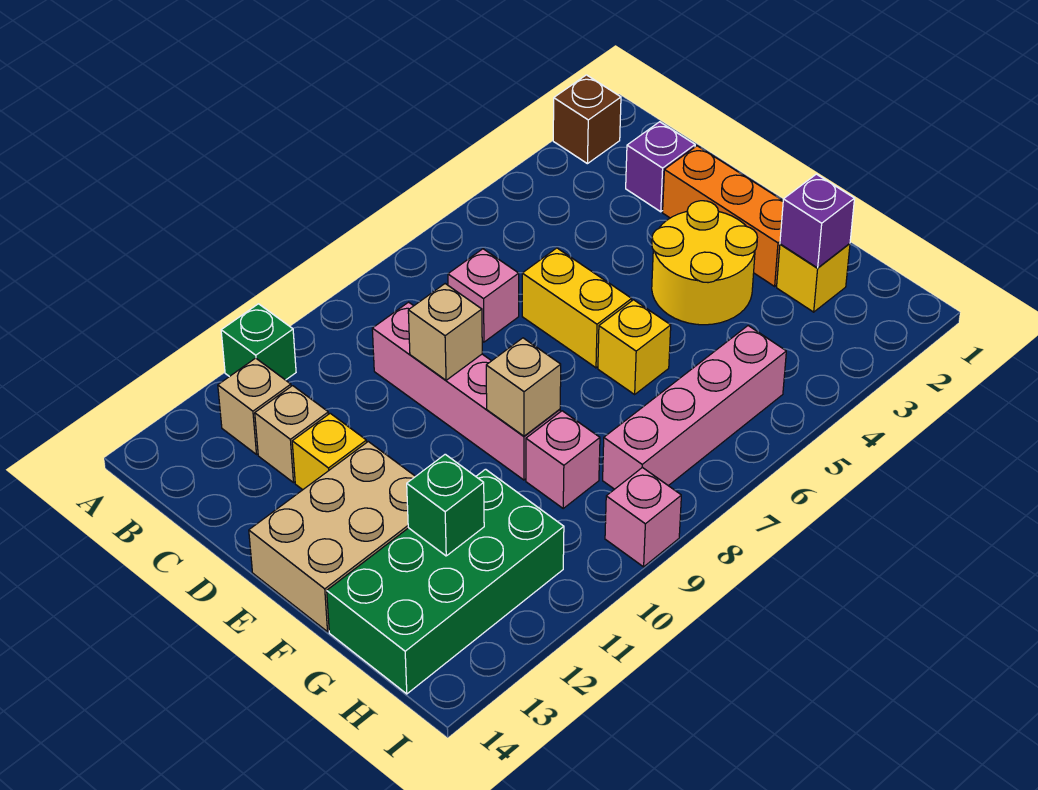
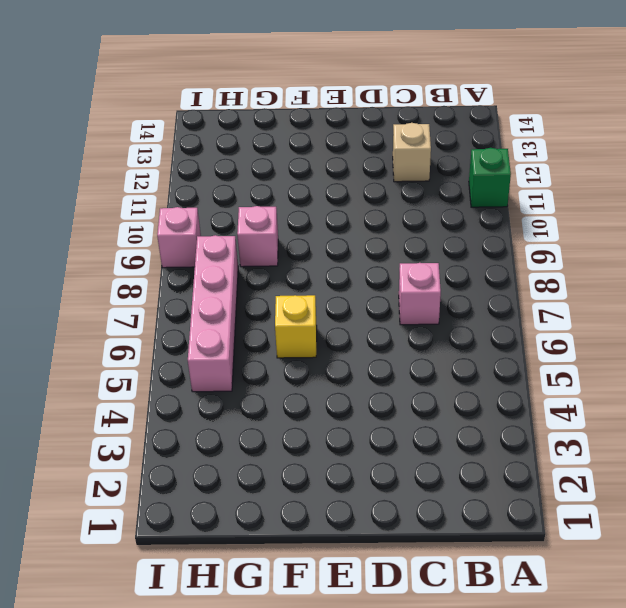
none -> brown 1x1 brick [553,75,621,164]
none -> tan 1x1 brick [218,358,291,454]
none -> purple 1x1 brick [626,122,695,212]

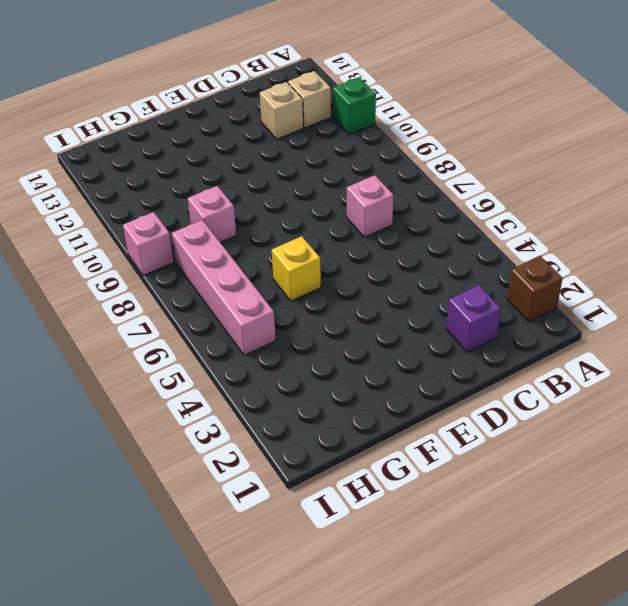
none -> pink 1x4 brick [372,302,560,480]
none -> orange 1x3 brick [663,146,783,286]
none -> yellow 1x2 brick [522,248,632,368]

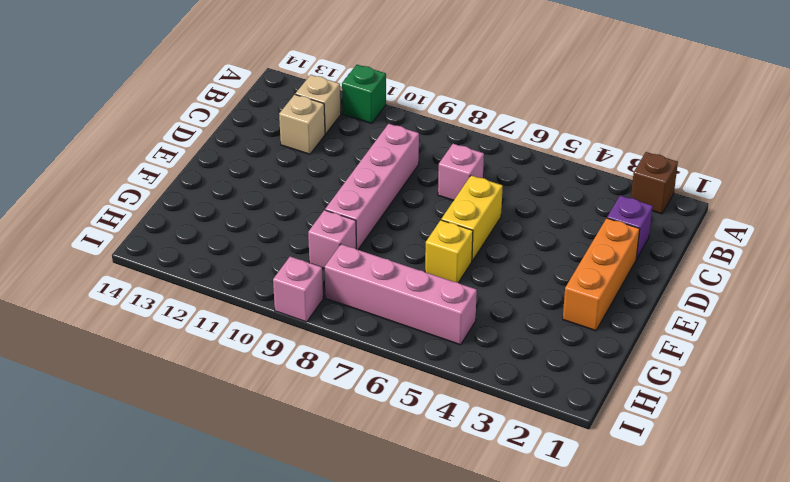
none -> yellow 1x1 brick [292,413,367,490]
none -> yellow 2x2 round brick [652,201,757,325]
none -> tan 2x3 brick [249,442,416,632]

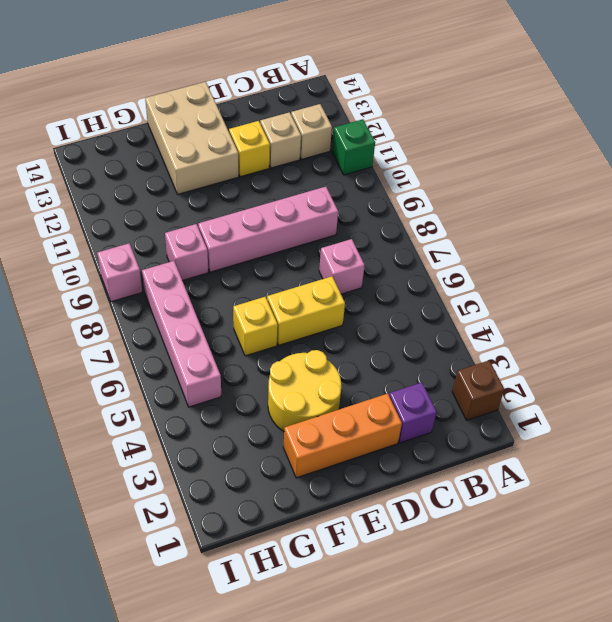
none -> yellow 1x1 brick [777,244,850,312]
none -> green 2x4 brick [327,469,564,694]
none -> tan 1x1 brick [408,284,482,380]

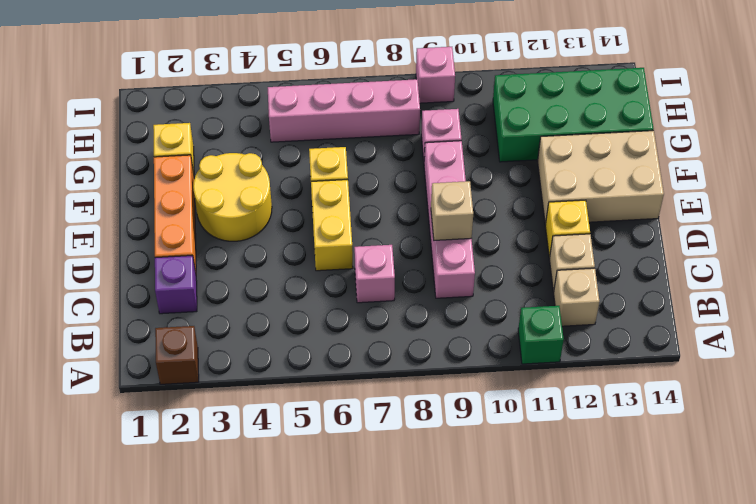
none -> tan 1x1 brick [486,338,561,436]
none -> purple 1x1 brick [780,174,855,268]
none -> green 1x1 brick [407,454,484,556]

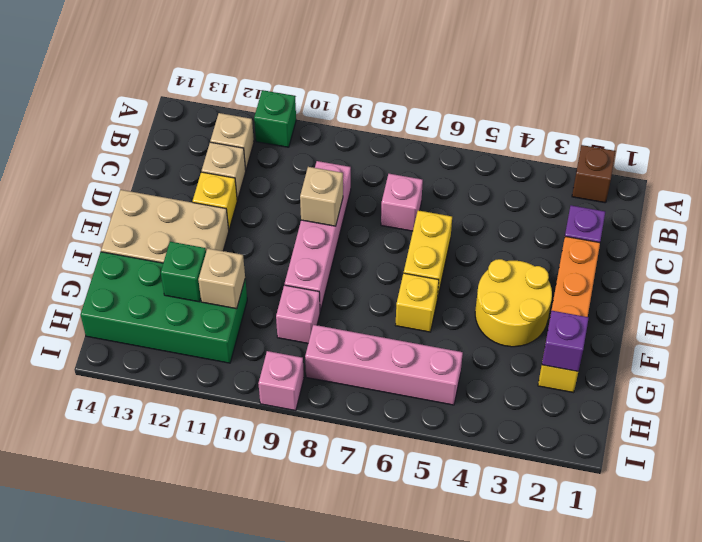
tan 1x1 brick [198,248,245,309] -> tan 1x1 brick moved to [486,338,561,436]

